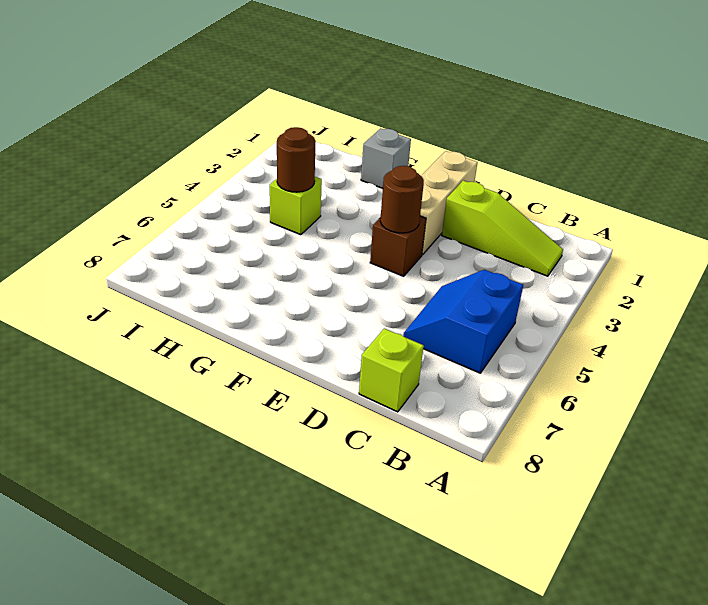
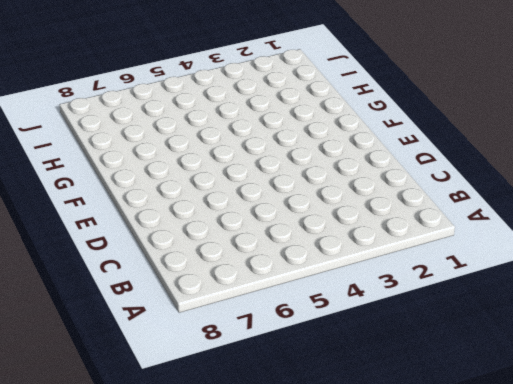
none -> lime 1x3 slope [442,181,563,276]
none -> blue 2x2 slope [403,270,523,373]

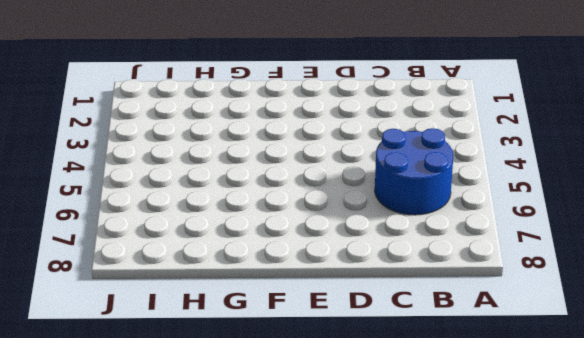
blue 2x2 round brick [375,128,453,215] -> blue 2x2 slope [403,270,523,373]
none -> lime 1x3 slope [442,181,563,276]
none -> lime 1x1 brick [359,328,424,412]

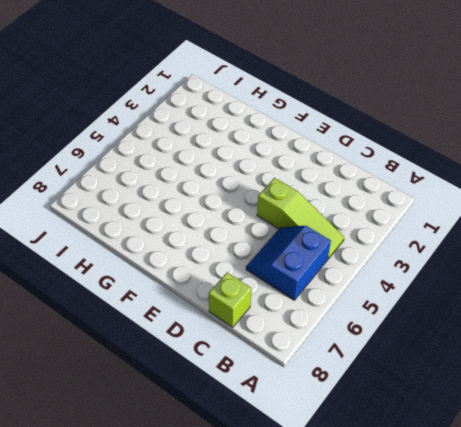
lime 1x3 slope [257,178,344,259] -> lime 1x3 slope moved to [442,181,563,276]
none -> tan 1x3 brick [420,151,478,255]
none -> brown 1x1 brick [370,216,426,276]

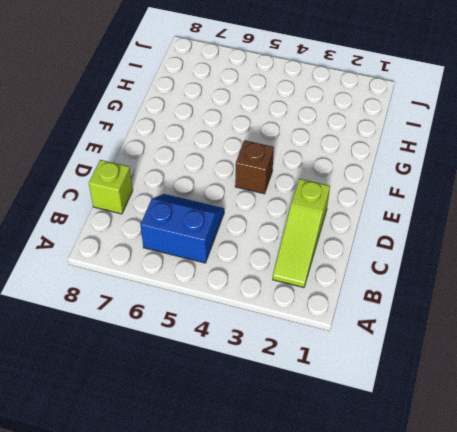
none -> tan 1x3 brick [420,151,478,255]
none -> grey 1x1 brick [361,128,411,188]

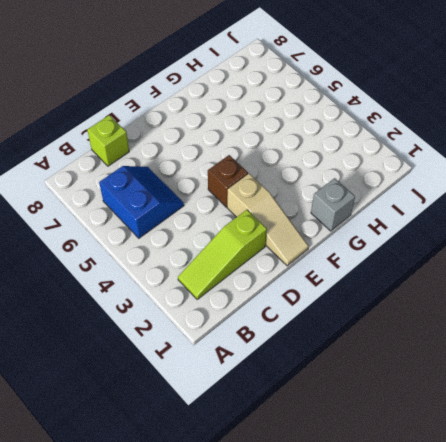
tan 1x3 slope [227,174,309,266] -> tan 1x3 brick [420,151,478,255]
none -> lime 1x1 brick [270,177,322,235]
none -> brown 1x1 round brick [380,166,424,233]

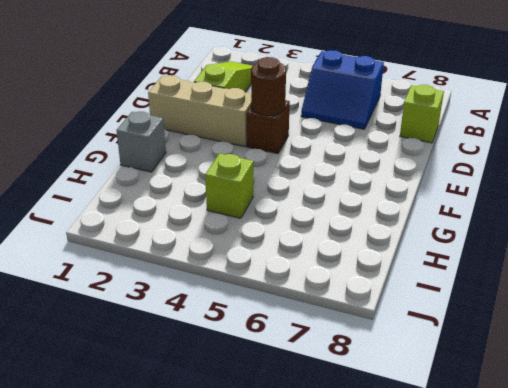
none -> brown 1x1 round brick [277,127,316,192]

